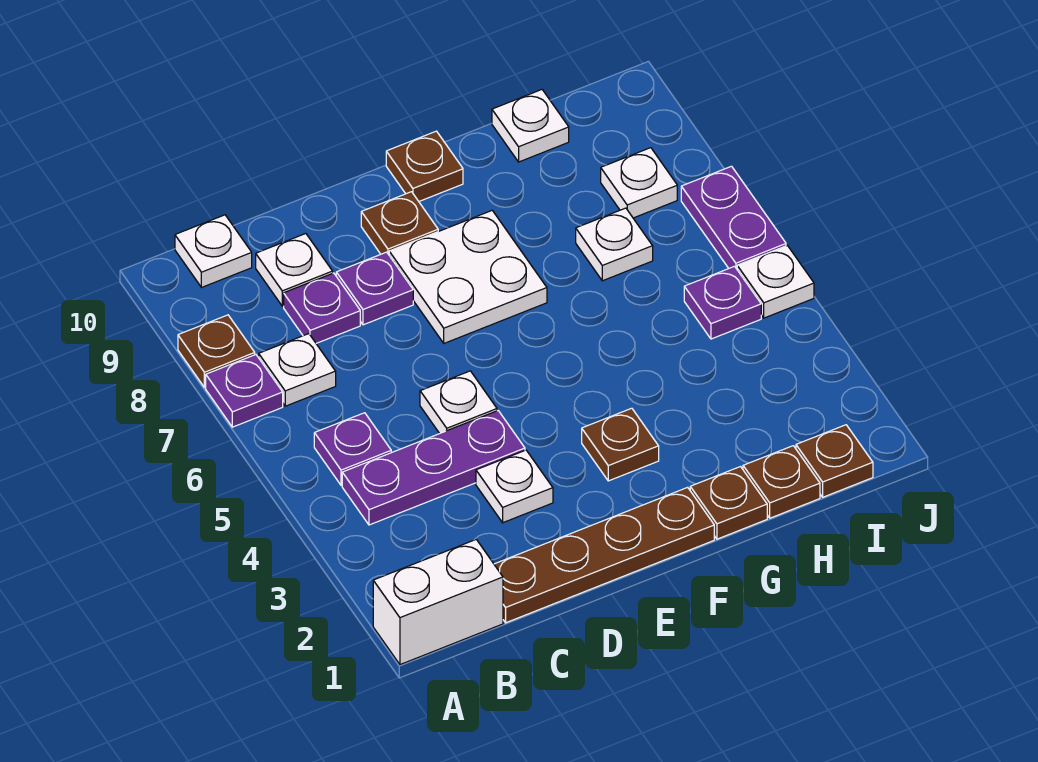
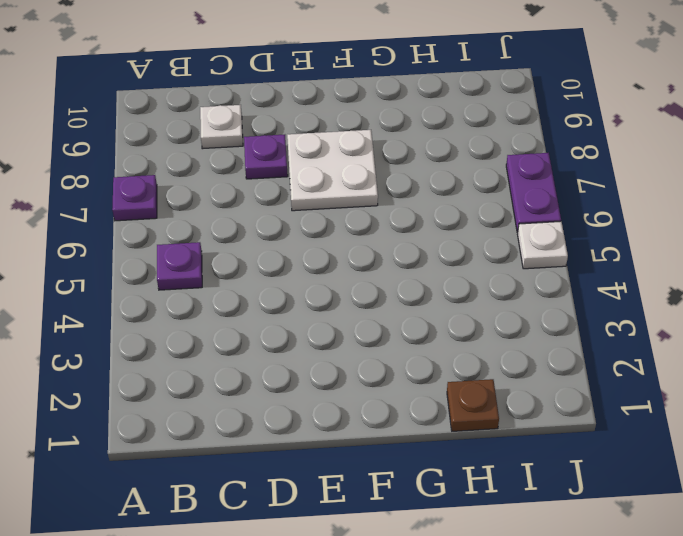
none -> white 1x2 brick [373,540,503,665]
none -> brown 1x1 plate [178,315,255,388]
none -> purple 1x3 plate [342,411,525,525]

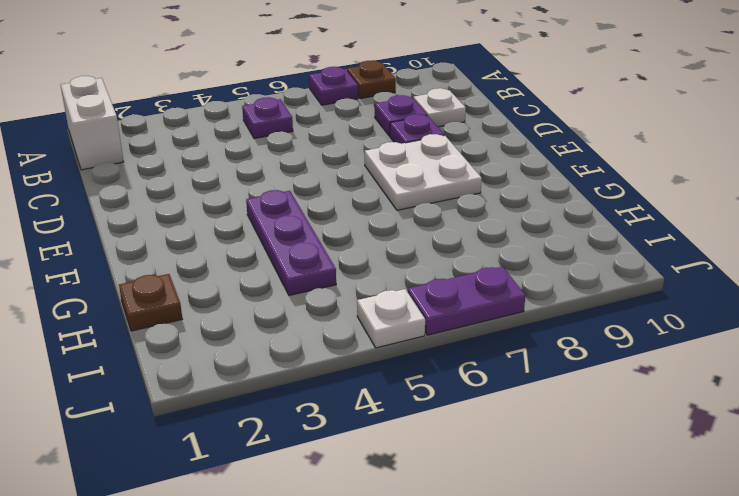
purple 1x3 plate [246,190,336,295] -> purple 1x3 plate moved to [342,411,525,525]
none -> white 1x1 plate [259,334,336,406]
none -> white 1x1 plate [175,215,252,288]
none -> brown 1x4 plate [494,487,714,623]

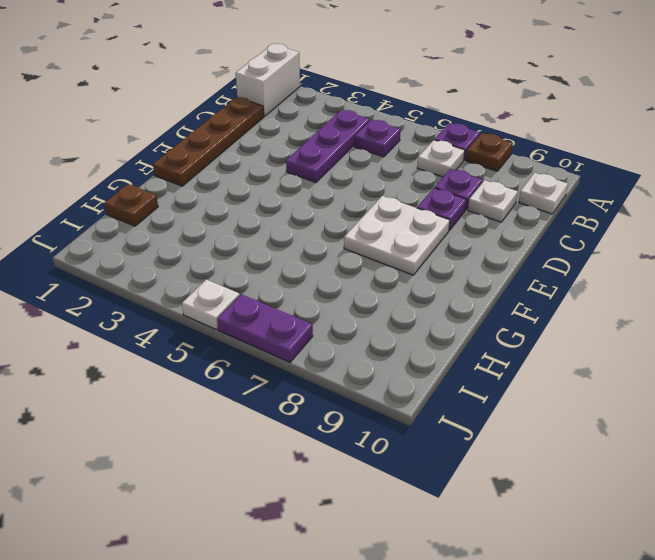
none -> white 1x1 plate [476,450,553,523]
none -> white 1x1 plate [420,371,497,434]
none -> brown 1x1 plate [361,192,438,255]

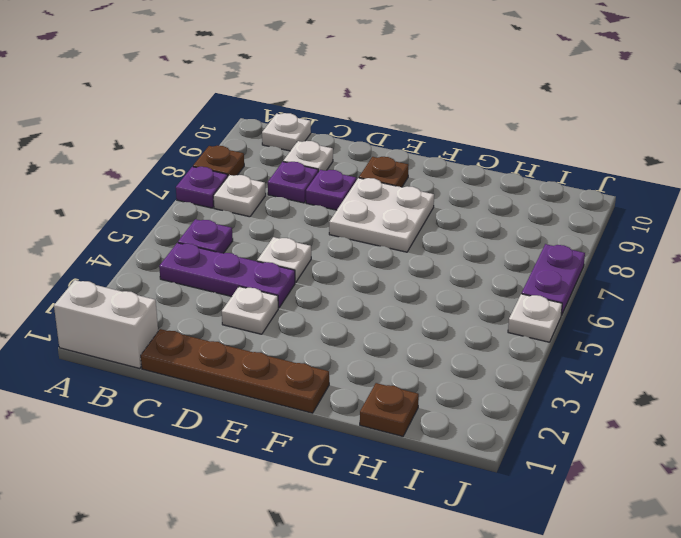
none -> brown 1x1 plate [582,408,659,481]
none -> brown 1x1 plate [386,131,463,201]
none -> brown 1x1 plate [690,467,767,539]

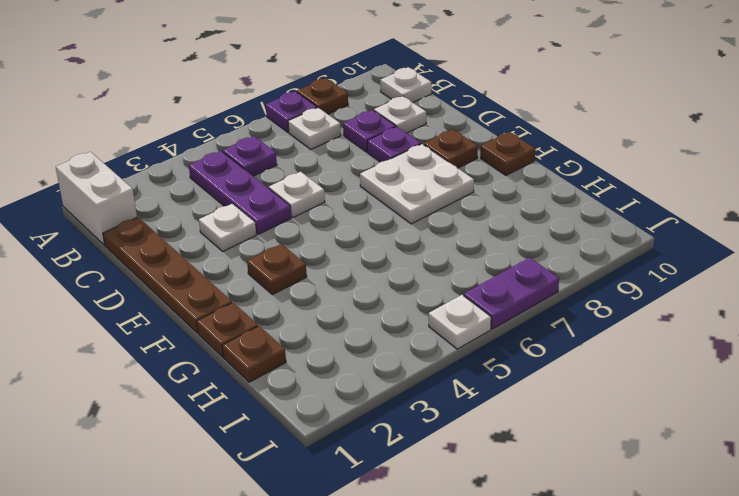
none -> white 1x1 plate [576,208,653,281]
none -> white 1x1 plate [492,90,569,162]
none -> brown 1x1 plate [796,425,873,497]

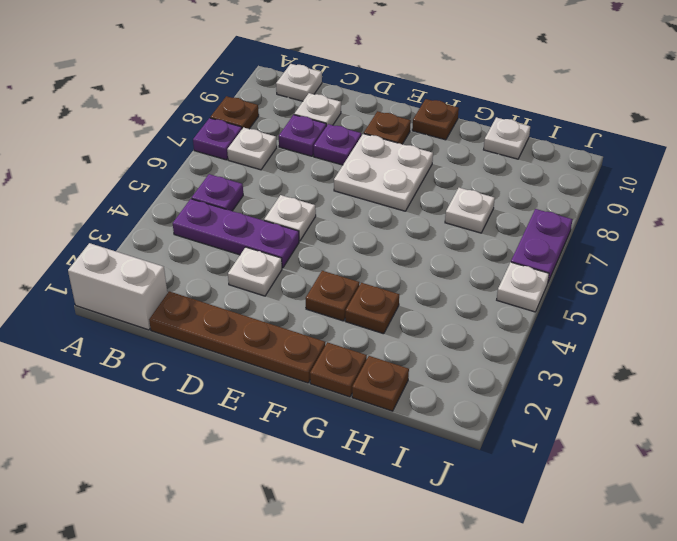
brown 1x1 plate [345,283,399,334] -> brown 1x1 plate moved to [796,425,873,497]
none -> purple 1x1 plate [684,266,761,339]
none -> white 1x1 plate [601,148,677,218]

